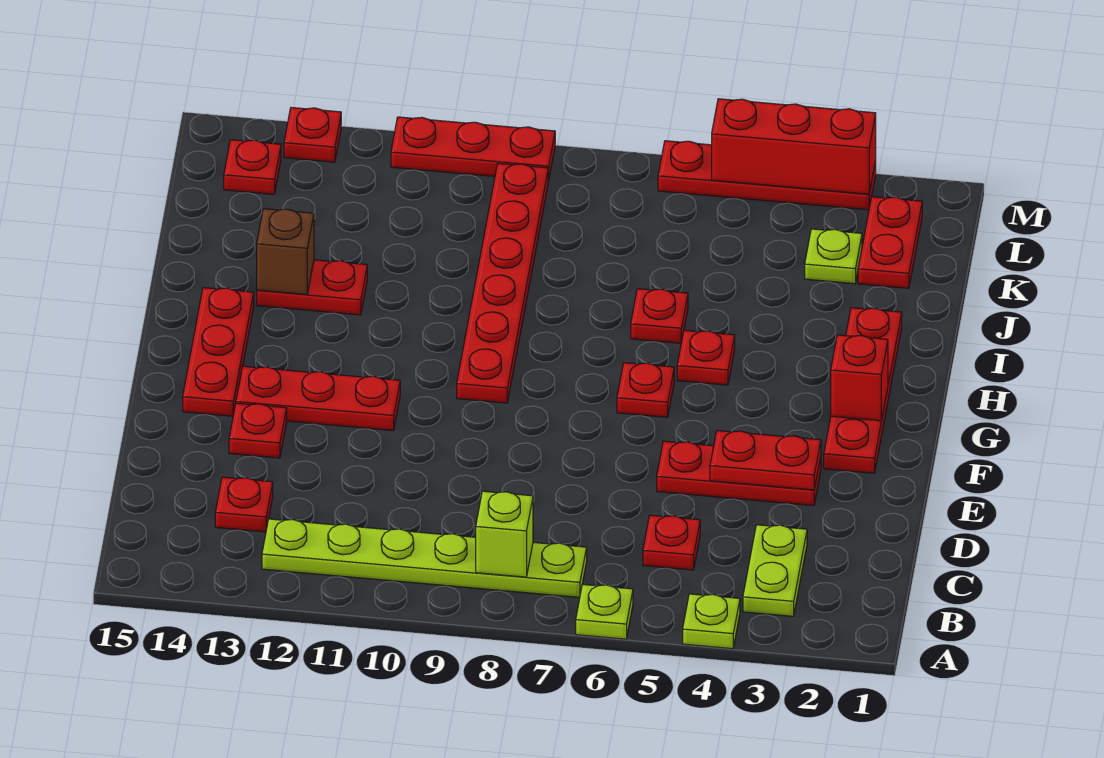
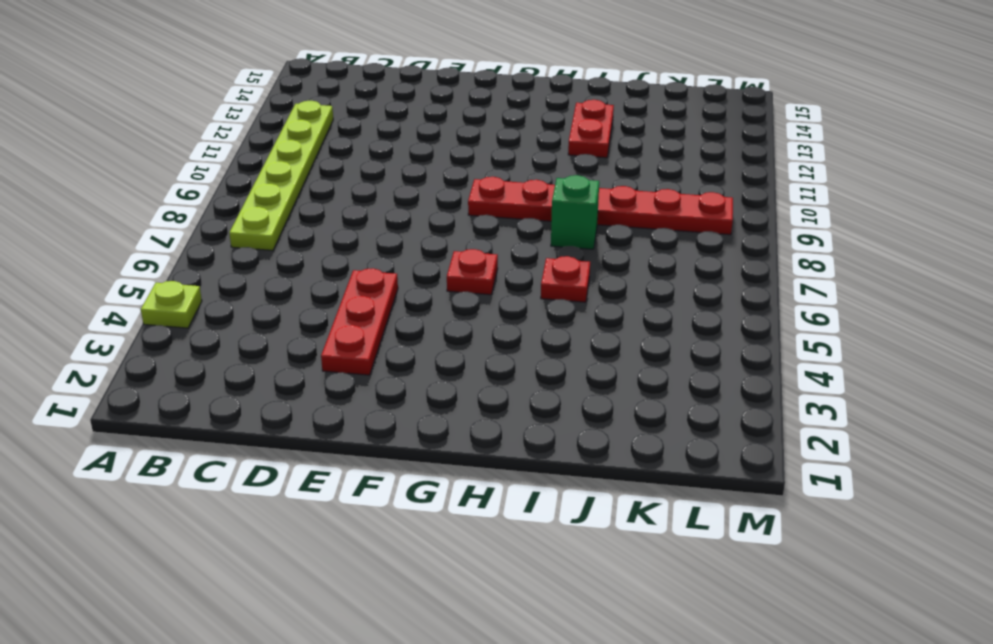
green 1x1 brick [551,175,599,249] -> none
none -> lime 1x1 plate [576,584,633,639]
none -> lime 1x2 plate [743,525,807,616]
none -> red 1x1 plate [643,515,700,570]

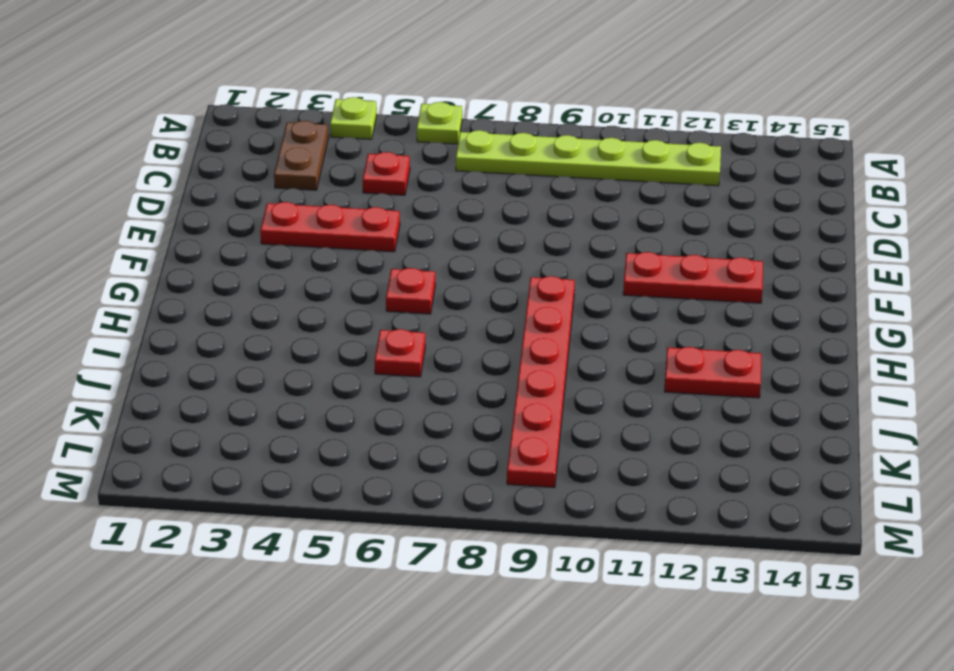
brown 1x2 plate [274,121,328,190] -> lime 1x2 plate [743,525,807,616]
none -> red 1x1 plate [215,477,273,532]
none -> red 1x1 plate [229,403,287,458]
none -> red 1x4 plate [824,308,902,473]

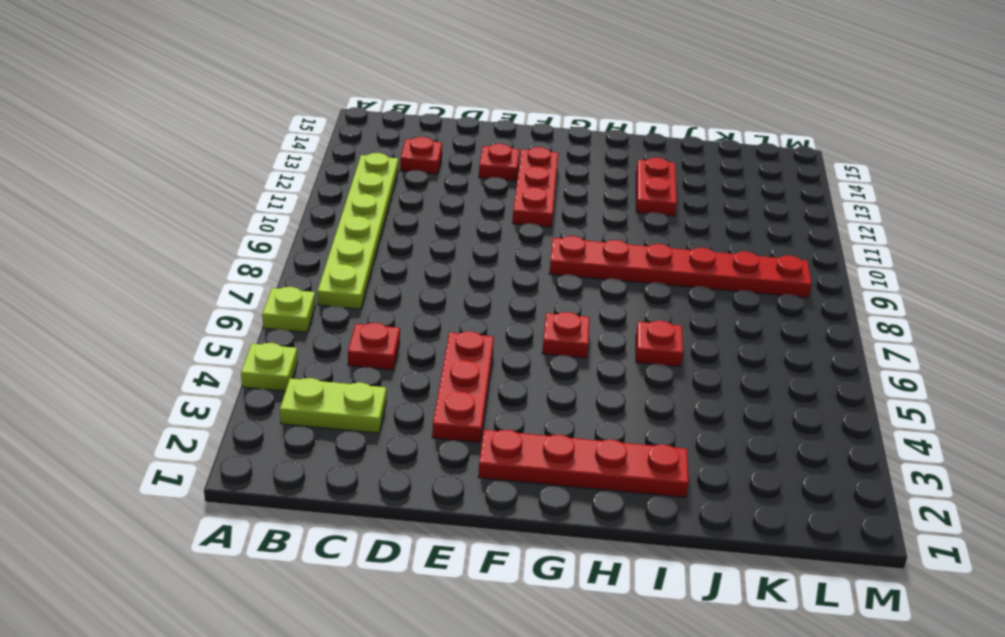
none -> red 1x3 plate [183,288,254,416]
none -> red 1x1 plate [677,330,735,385]
none -> red 1x2 plate [858,197,922,288]

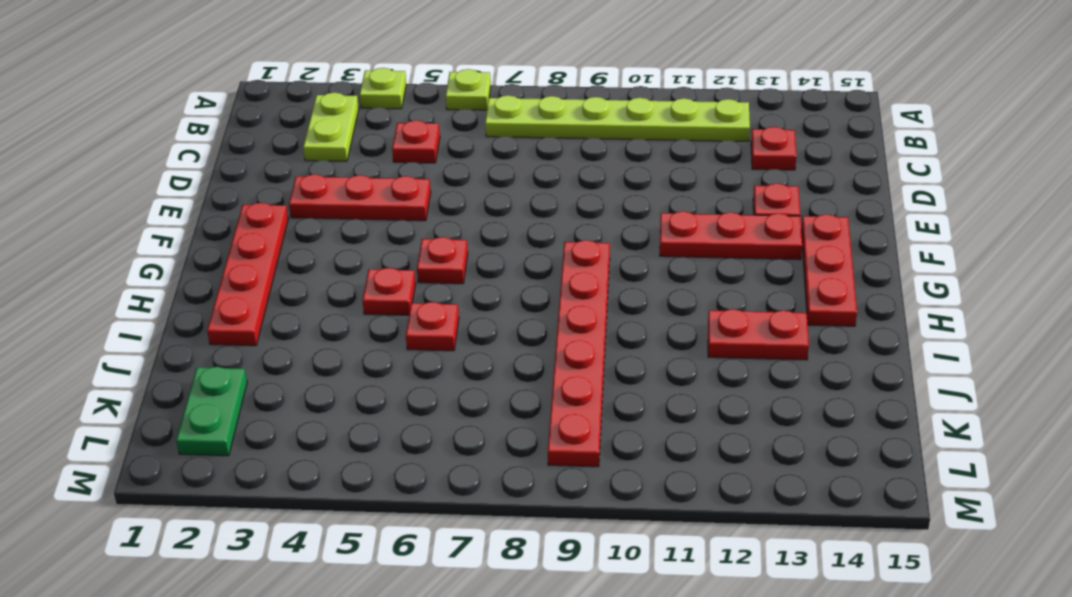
green 1x2 plate [176,367,247,456] -> red 1x2 plate [858,197,922,288]
none -> lime 1x1 plate [805,229,862,284]
none -> red 1x1 plate [224,140,281,194]
none -> red 1x4 plate [658,141,876,210]

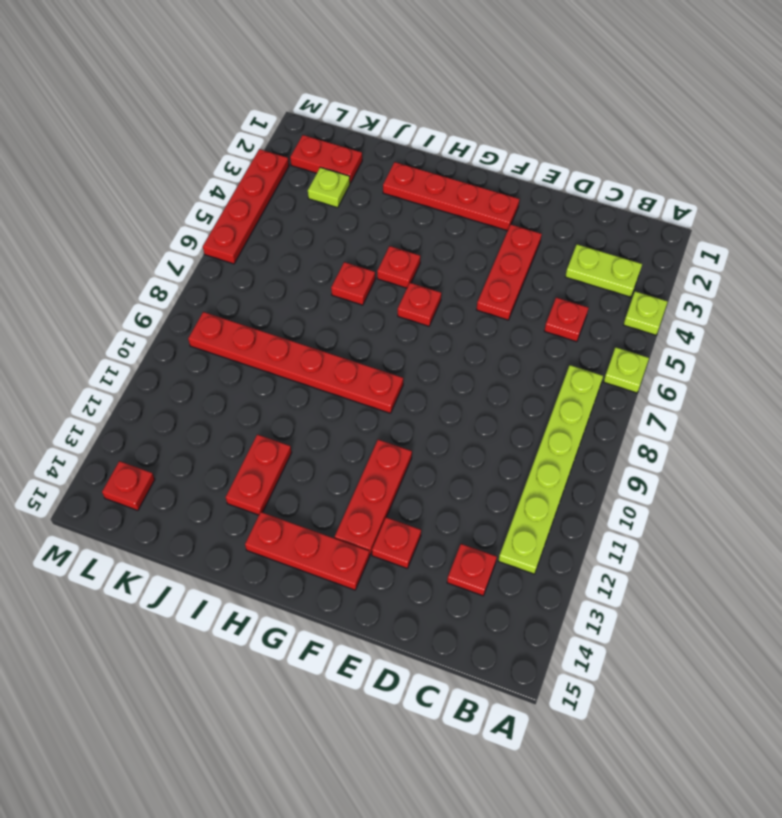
none -> red 1x3 plate [391,117,555,181]
none -> red 1x1 plate [284,108,341,162]
none -> lime 1x1 brick [476,491,533,577]

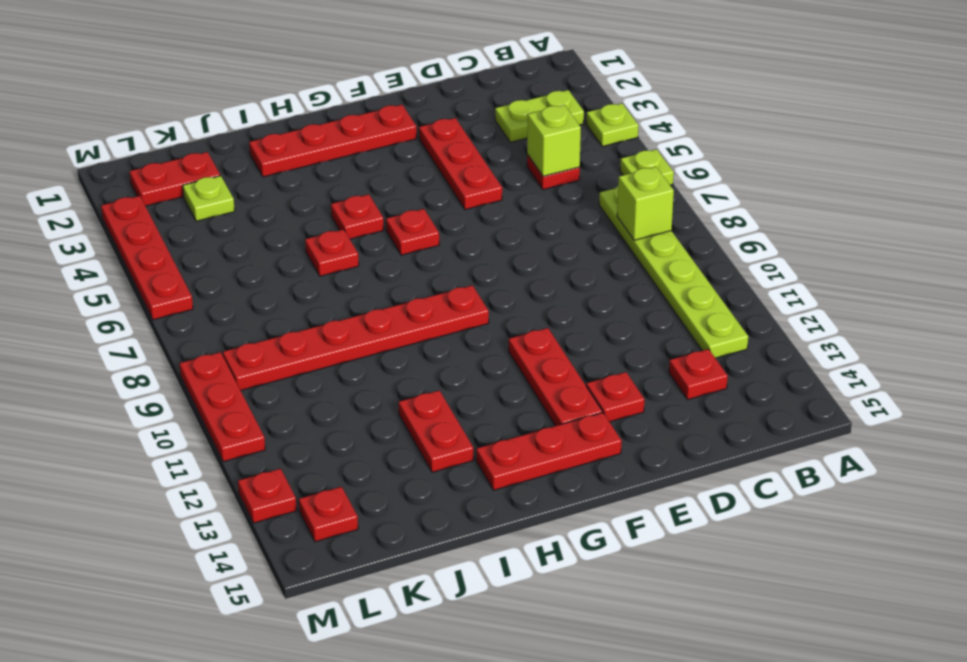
lime 1x1 brick [527,105,581,176] -> none
none -> red 1x2 plate [710,431,821,490]
none -> red 1x1 brick [831,335,888,421]
none -> brown 1x1 brick [257,209,314,295]

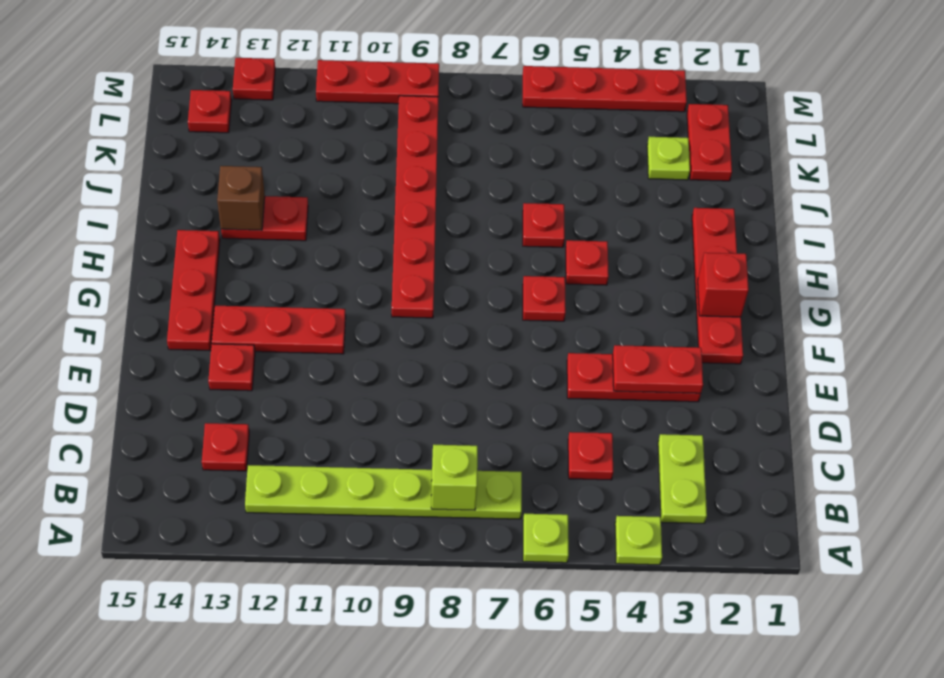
none -> red 1x3 brick [712,99,876,194]

